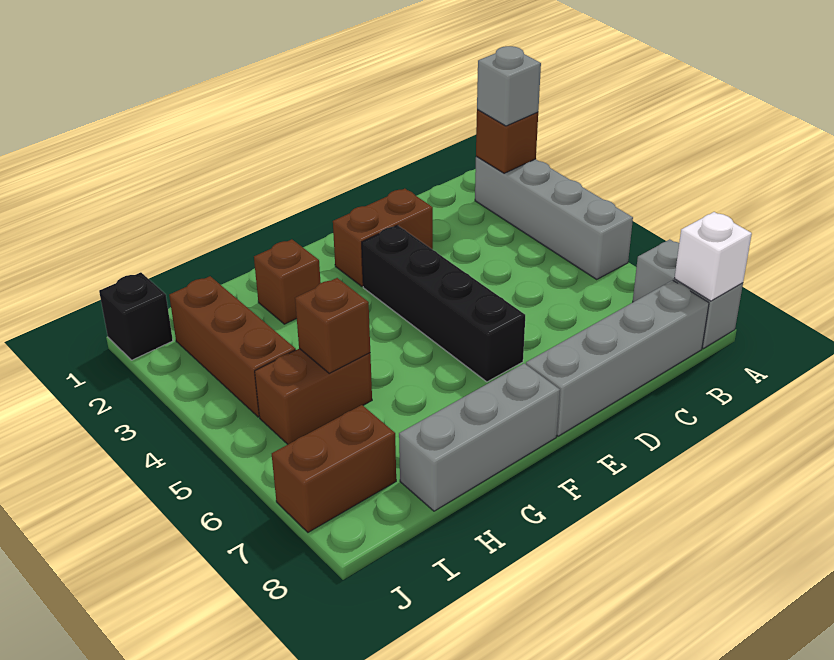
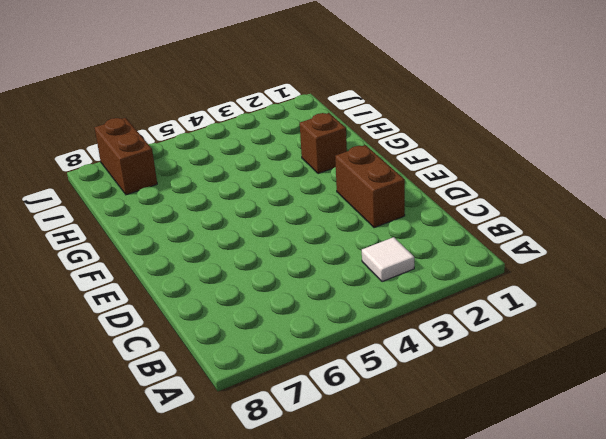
white 1x1 tile [362,237,414,282] -> none
none -> grey 1x4 brick [475,156,633,279]
none -> grey 1x2 brick [633,239,743,349]
none -> grey 1x4 brick [526,280,709,436]

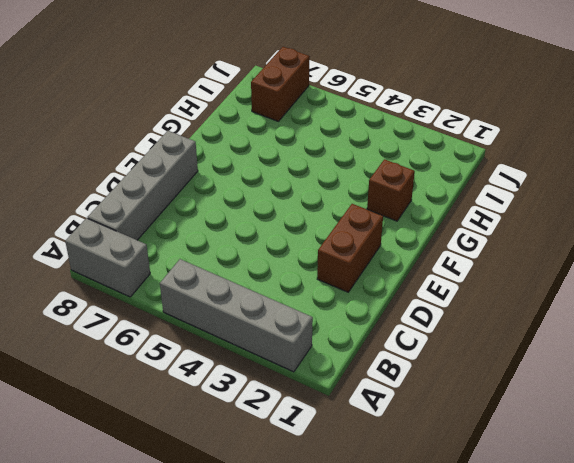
none -> black 1x4 brick [362,225,525,382]
none -> grey 1x3 brick [399,363,560,511]
none -> brown 1x2 brick [255,349,372,444]

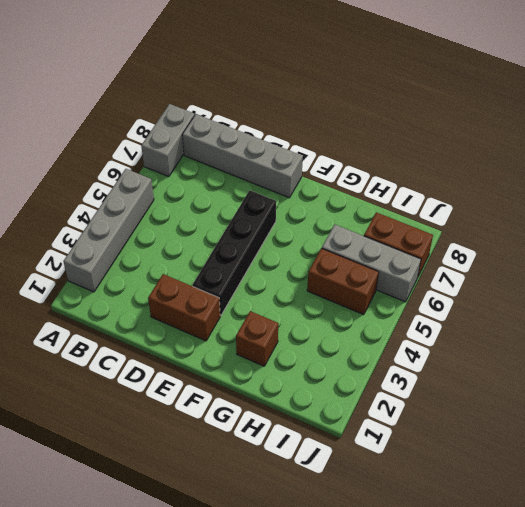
grey 1x3 brick [322,225,421,302] -> grey 1x3 brick moved to [399,363,560,511]
none -> brown 1x3 brick [169,276,296,417]
none -> black 1x1 brick [99,272,173,360]
none -> brown 1x1 brick [476,110,538,173]

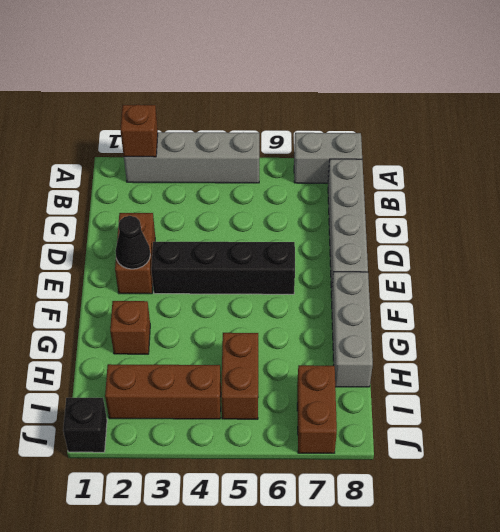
black 1x1 cone [115,216,150,269] -> none
none -> white 1x1 brick [675,212,752,301]
none -> brown 1x1 brick [295,278,370,373]
none -> grey 1x1 brick [477,46,541,126]

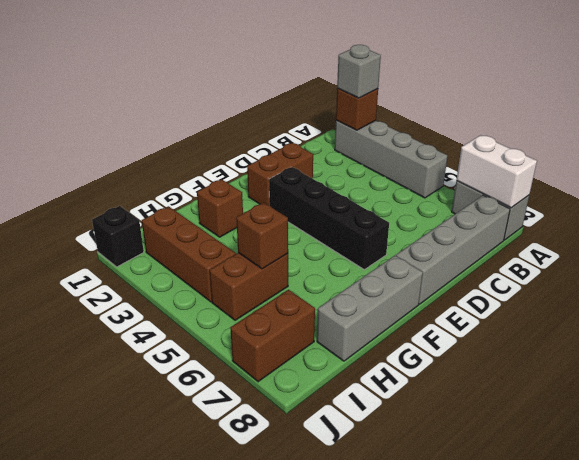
white 1x2 brick [456,135,537,208] -> white 1x1 brick [675,212,752,301]

